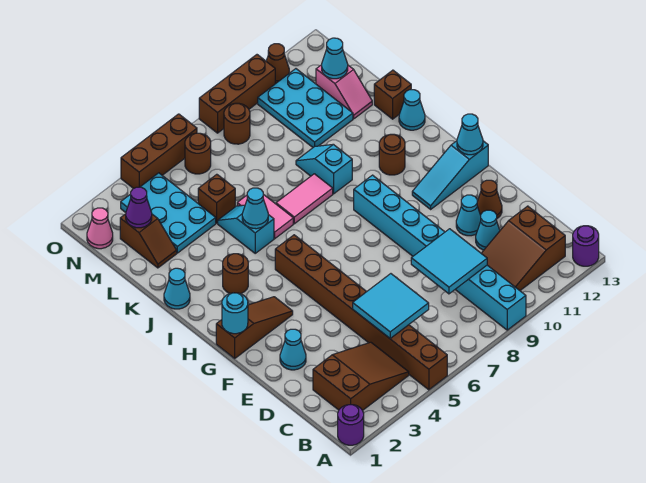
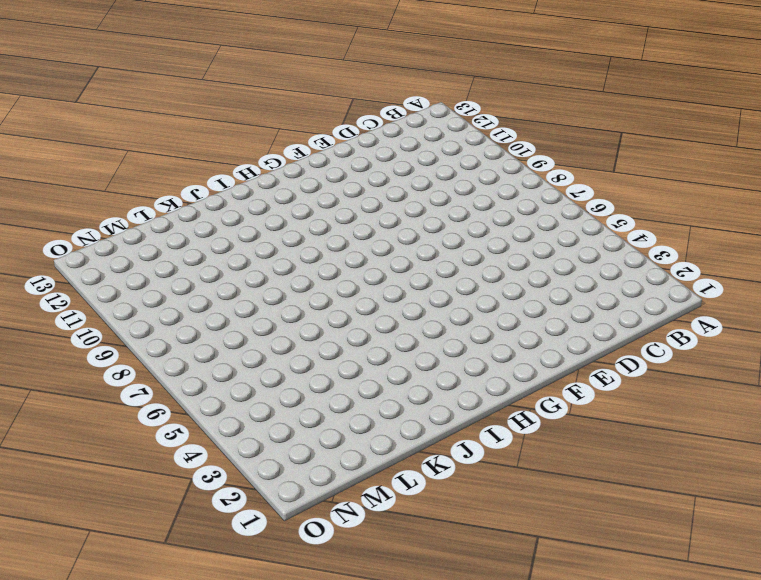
none -> purple 1x1 round brick [338,405,364,445]
none -> brown 1x8 brick [275,235,447,390]
none -> cyan 1x8 brick [354,175,526,330]
none -> purple 1x1 round brick [573,226,599,266]

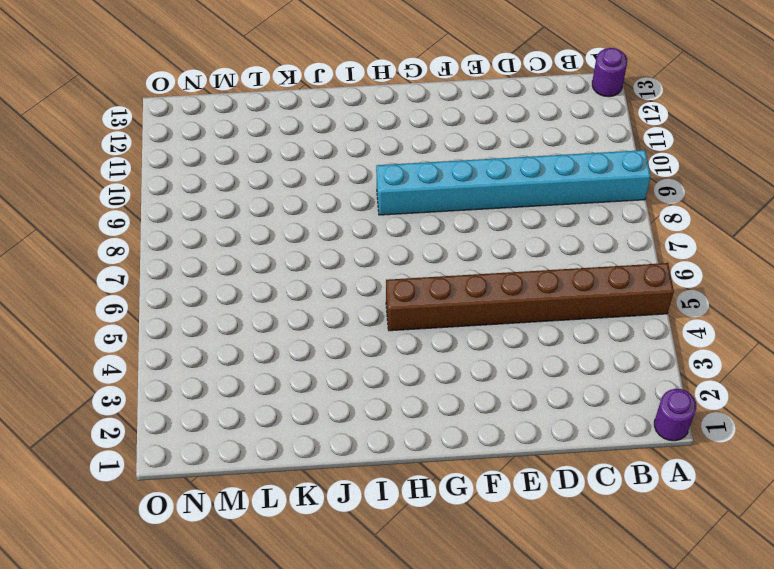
none -> brown 2x3 slope [313,342,409,410]
none -> brown 2x3 slope [481,206,565,290]
none -> cyan 1x1 cone [476,210,500,250]
none -> cyan 1x1 cone [280,329,306,370]

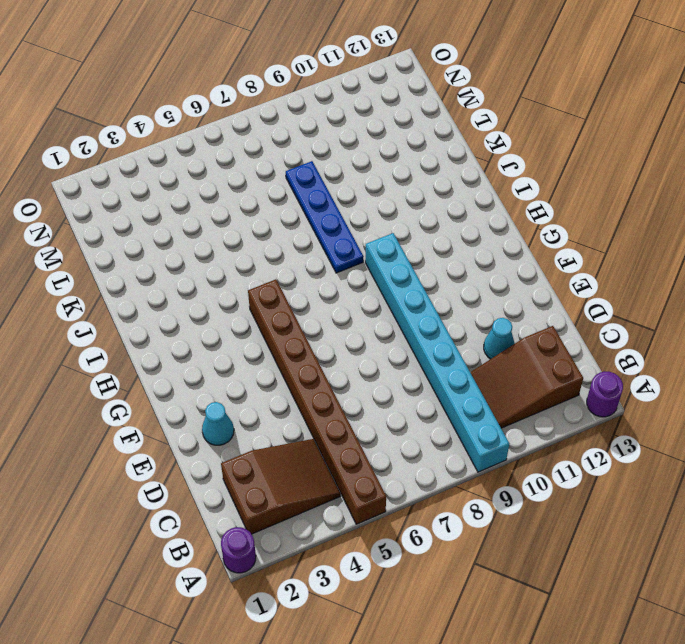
blue 1x4 plate [286,161,364,273] -> pink 1x2 tile [276,174,333,224]
none -> cyan 1x1 cone [456,195,481,236]
none -> brown 1x1 cone [477,180,502,218]
none -> brown 1x3 slope [216,297,293,358]
none -> cyan 1x3 slope [412,141,488,209]

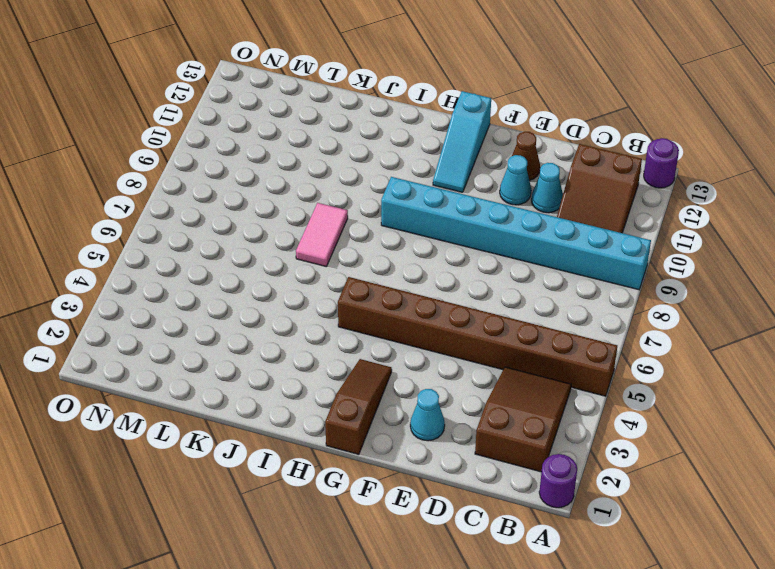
none -> brown 1x1 round brick [223,254,248,294]
none -> brown 1x1 round brick [379,134,405,175]
none -> cyan 1x1 cone [164,268,190,309]
none -> cyan 1x2 slope [218,205,274,253]

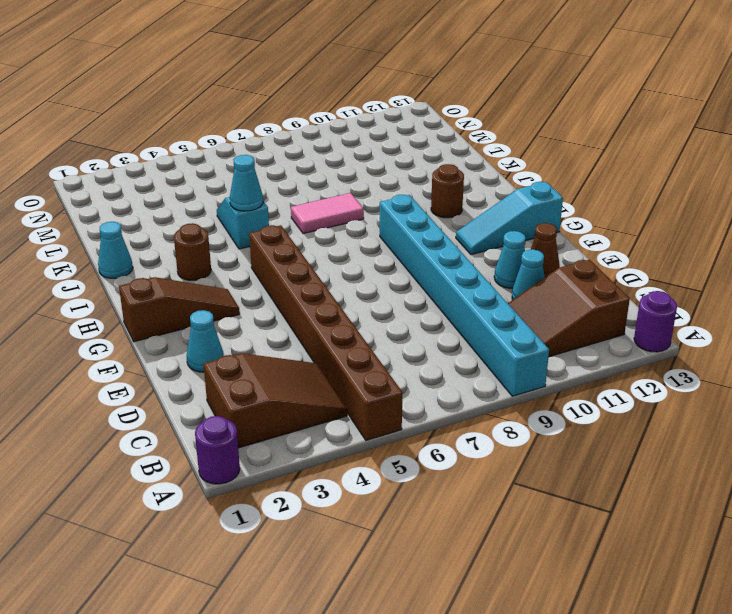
none -> pink 1x2 tile [237,194,293,239]
none -> cyan 1x2 slope [296,144,352,194]
none -> cyan 1x1 cone [399,90,425,130]
none -> brown 1x1 brick [374,70,411,119]

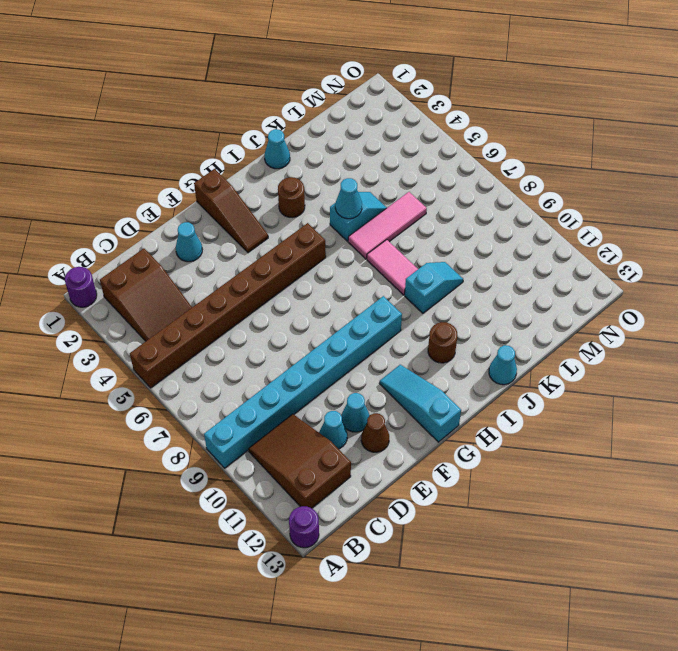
pink 1x3 tile [348,192,427,259] -> pink 1x2 tile [237,194,293,239]
none -> brown 1x1 brick [374,70,411,119]
none -> brown 1x2 slope [120,214,177,268]
none -> cyan 2x3 plate [121,173,216,253]
none -> brown 1x1 brick [198,174,235,223]

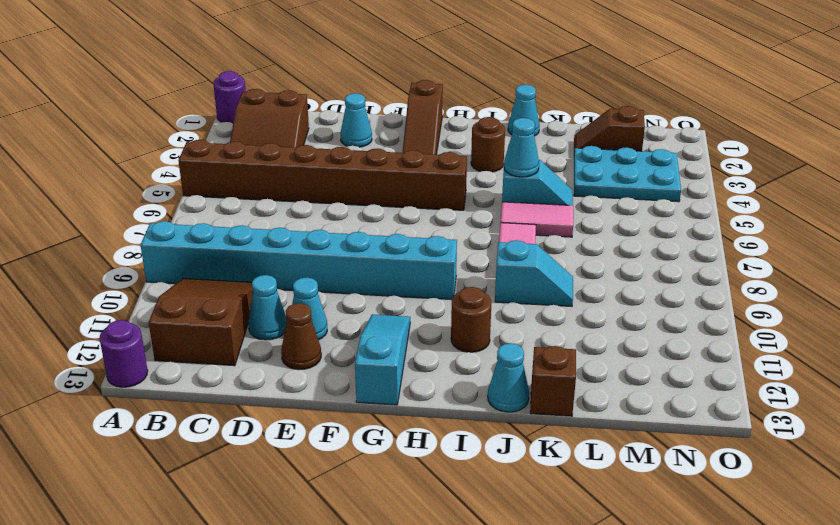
none -> brown 1x1 brick [198,174,235,223]
none -> cyan 2x3 plate [258,69,353,147]
none -> pink 1x2 slope [316,65,372,119]
none -> pink 1x1 cone [87,208,113,249]

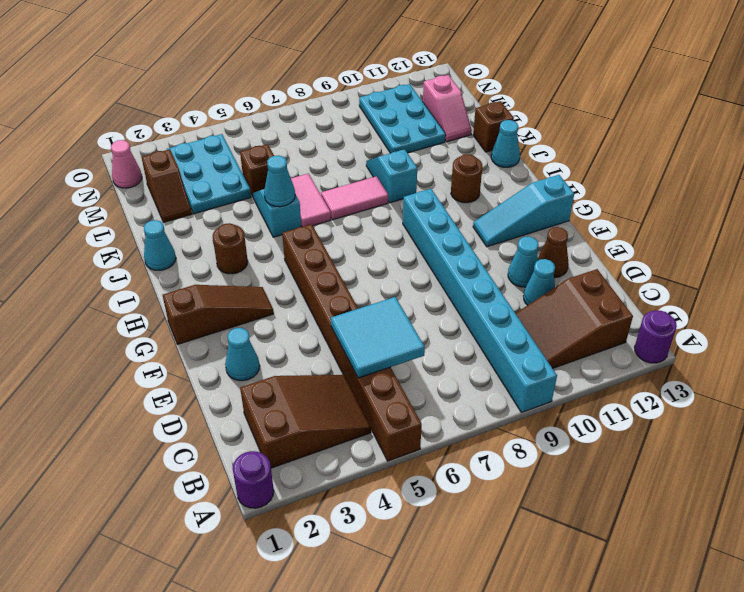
none -> brown 1x1 round brick [185,133,211,174]
none -> brown 1x1 round brick [224,103,250,144]
none -> brown 1x3 brick [121,114,197,188]
none -> brown 1x3 brick [199,55,275,133]

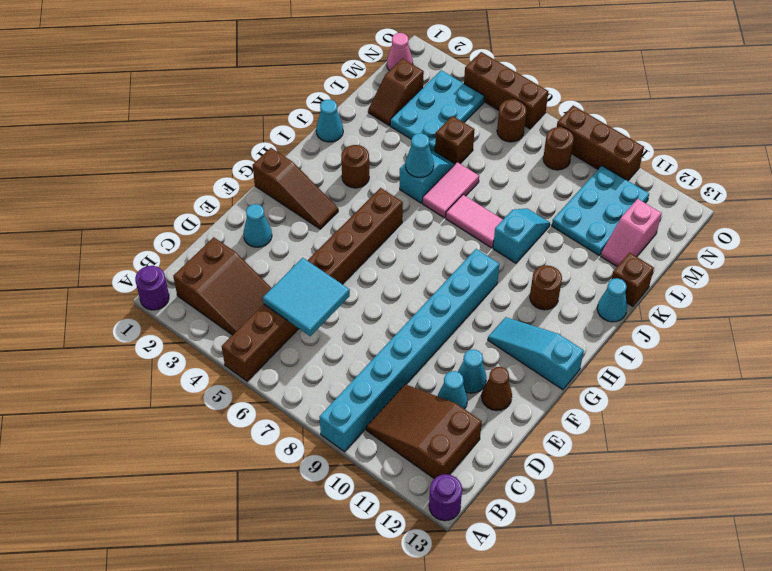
none -> brown 1x1 cone [266,44,289,84]
none -> cyan 2x2 tile [411,229,487,294]
none -> cyan 1x1 round brick [222,293,248,334]
none -> cyan 1x1 cone [457,114,483,155]

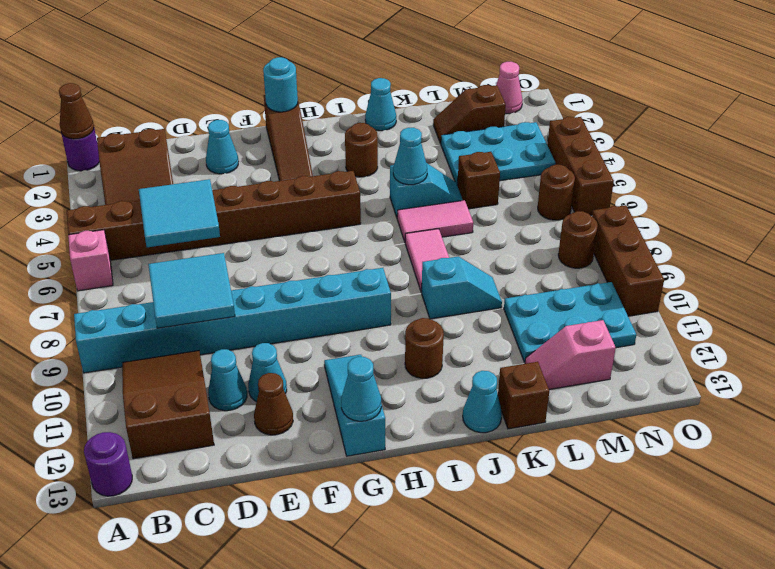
brown 1x1 cone [59,83,94,139] -> brown 1x1 cone moved to [266,44,289,84]
pink 1x1 brick [68,230,113,291] -> none
none -> purple 1x1 cone [126,187,152,228]
none -> cyan 1x1 cone [322,38,348,79]

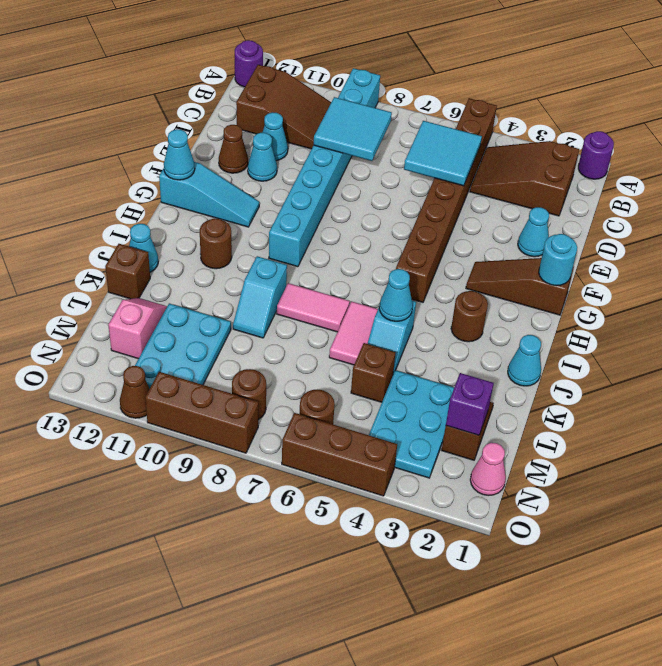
purple 1x1 brick [446,373,494,435] -> purple 1x1 cone [126,187,152,228]
none -> cyan 1x1 cone [322,38,348,79]

